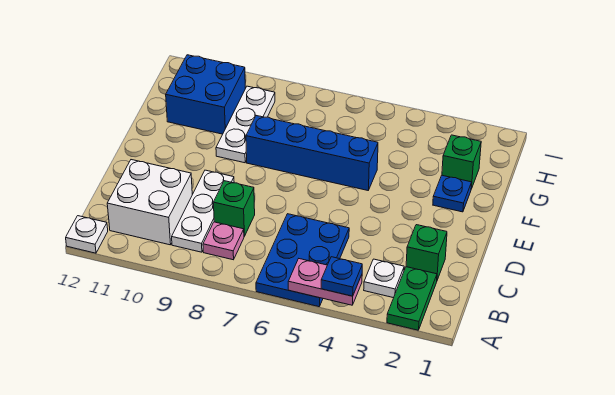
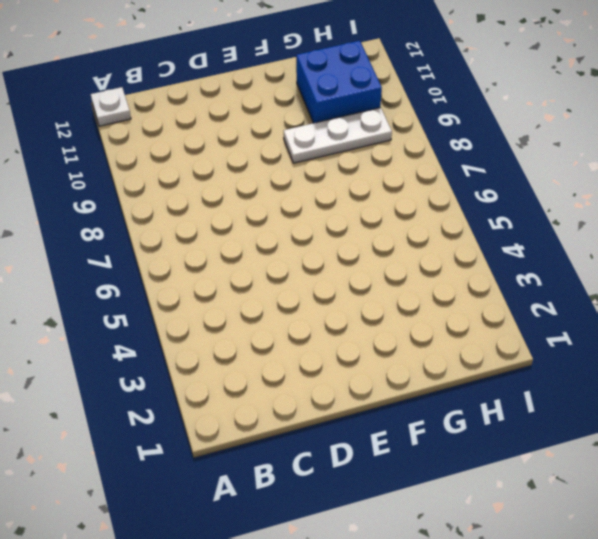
none -> green 1x2 plate [387,267,437,330]
none -> blue 2x3 plate [256,214,349,307]
none -> white 1x1 plate [364,259,404,298]

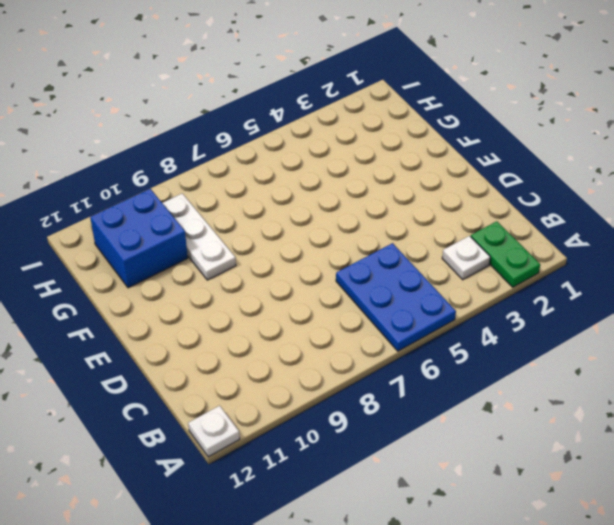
none -> pink 1x1 plate [203,222,244,260]
none -> white 1x3 plate [172,170,234,252]
none -> white 2x2 brick [107,160,192,245]

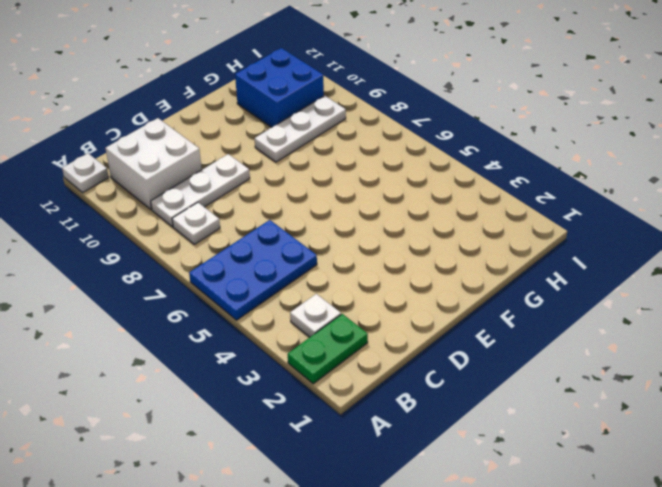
white 1x1 plate [172,202,220,244] -> pink 1x1 plate [203,222,244,260]
none -> green 1x1 brick [406,225,447,280]
none -> green 1x1 brick [213,181,255,236]
none -> blue 1x1 plate [433,175,472,212]

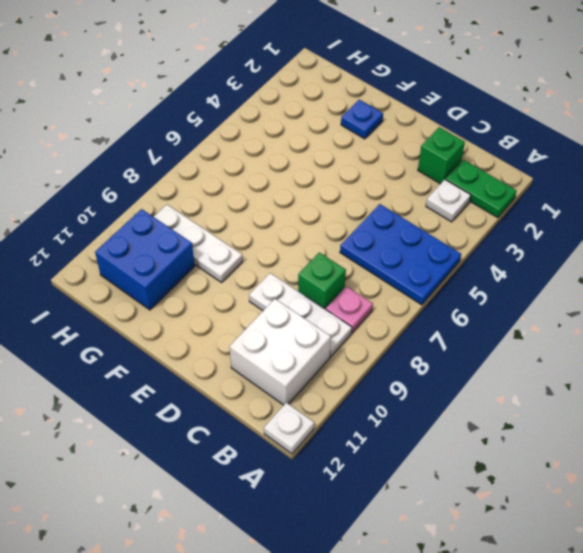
none -> blue 1x4 brick [246,116,378,190]
none -> green 1x1 brick [442,135,481,189]
none -> pink 1x2 plate [288,259,362,305]

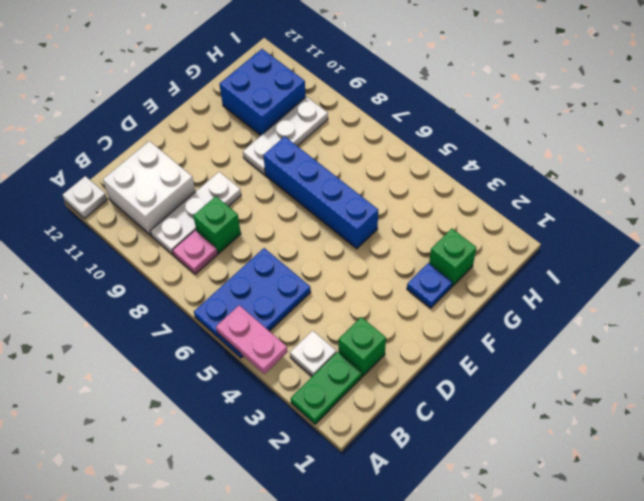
none -> blue 1x1 plate [321,257,362,296]

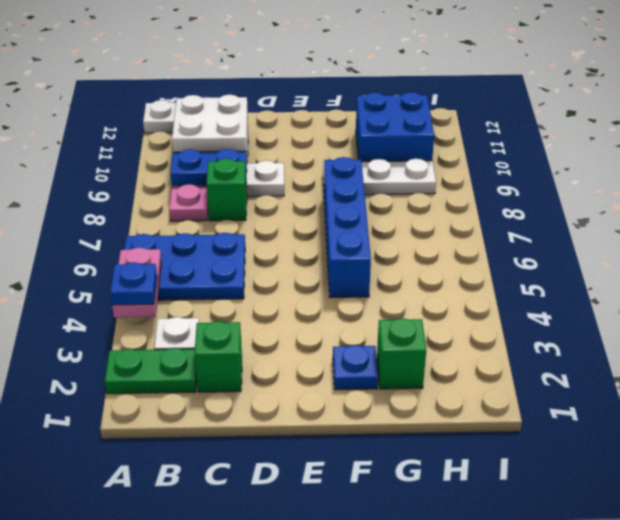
blue 1x2 plate [171,149,247,185] -> none

